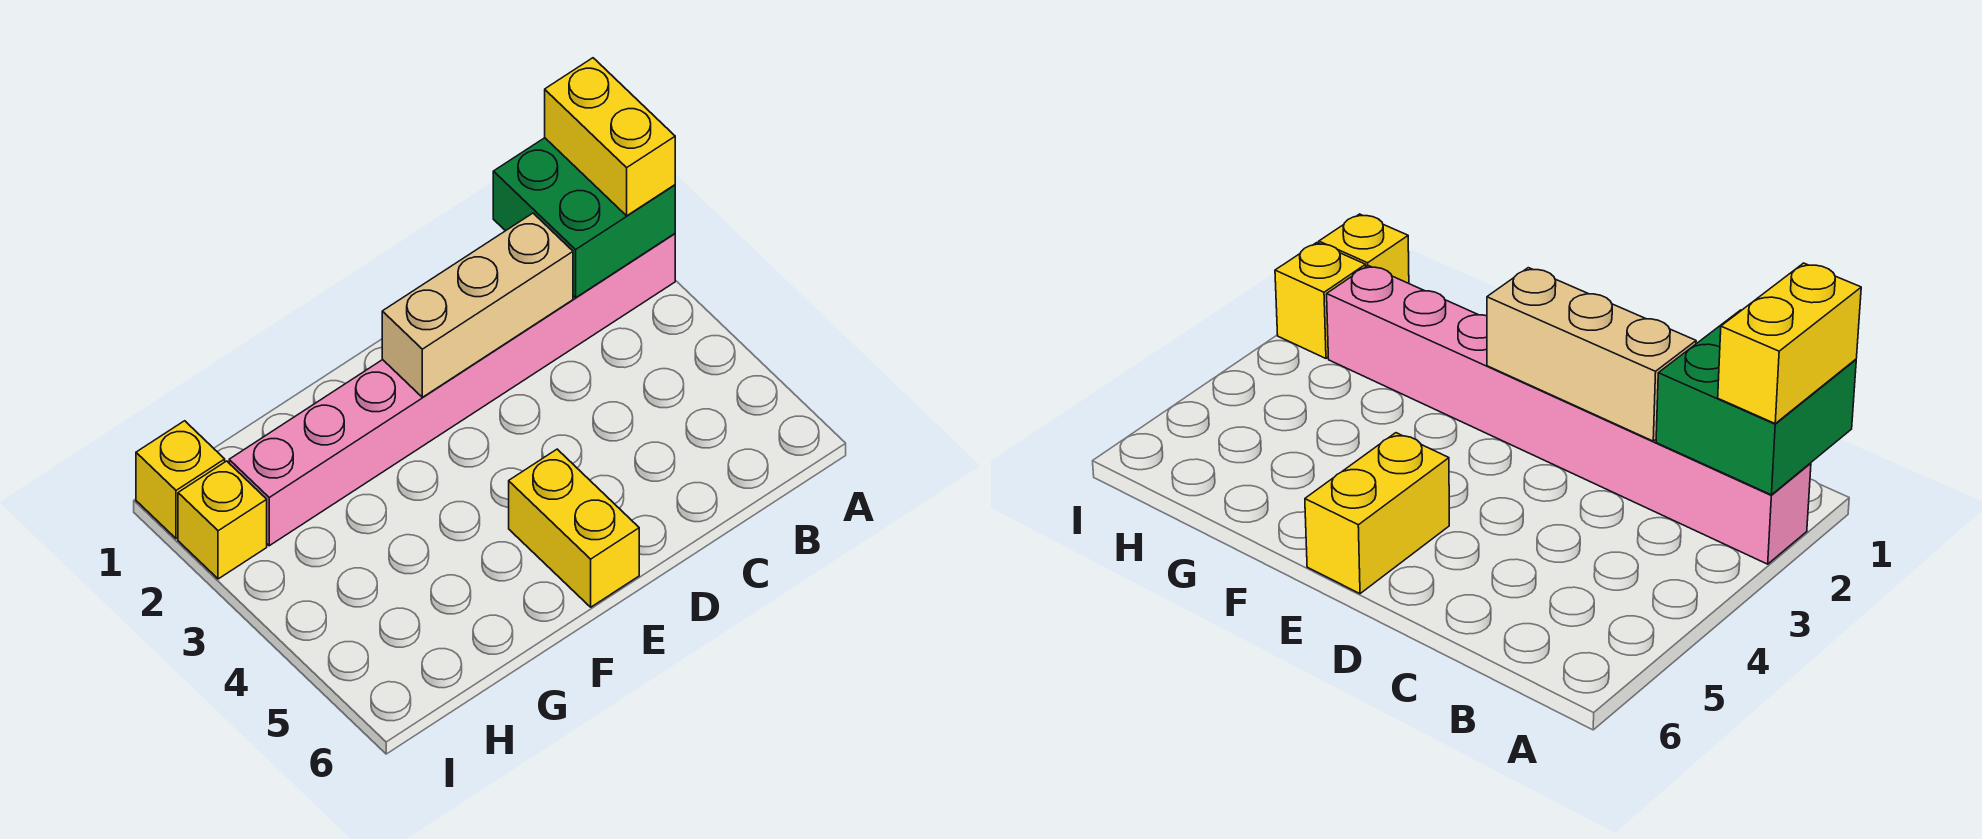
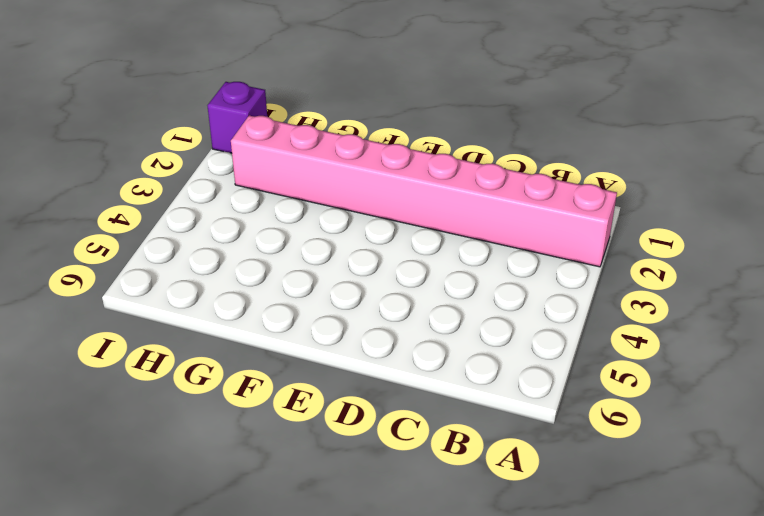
purple 1x1 brick [207,82,267,153] -> yellow 1x1 brick [136,421,225,539]
none -> yellow 1x2 brick [509,449,639,607]
none -> yellow 1x1 brick [178,461,267,579]

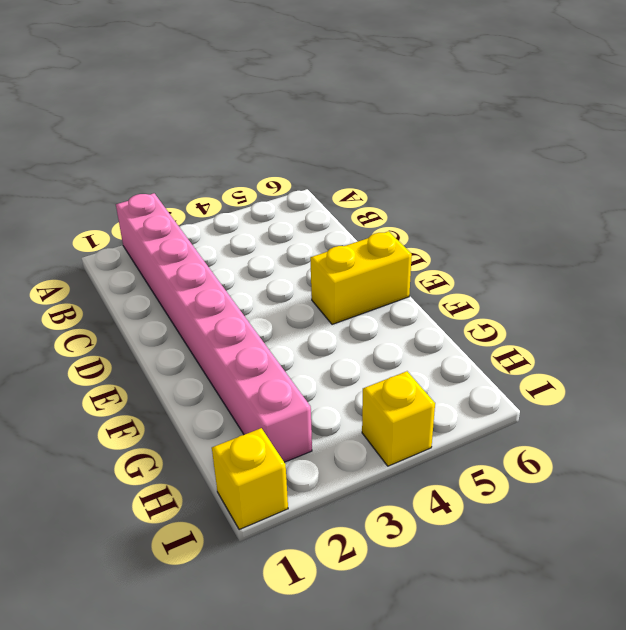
yellow 1x1 brick [362,371,435,466] -> yellow 1x1 brick moved to [178,461,267,579]
none -> green 2x2 brick [493,138,675,298]
none -> tan 1x3 brick [382,213,573,397]

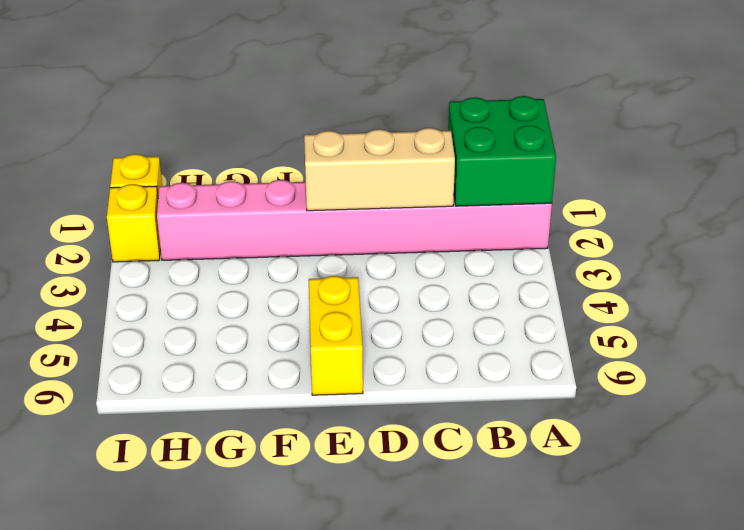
none -> yellow 1x2 brick [545,58,675,216]

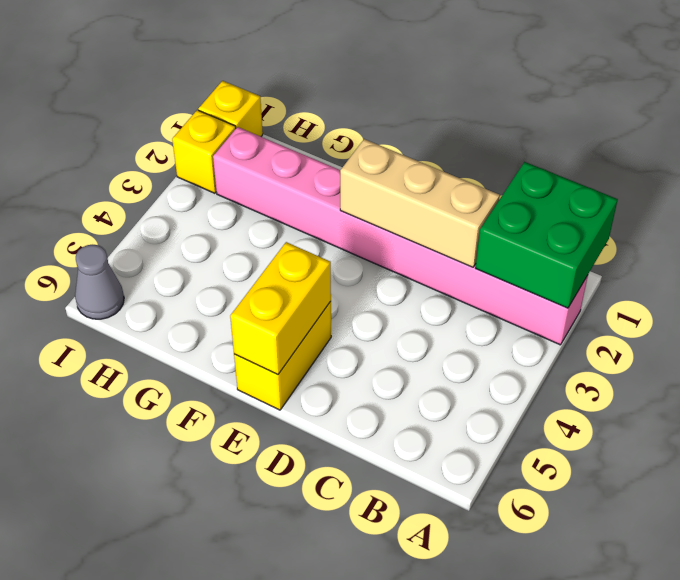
yellow 1x2 brick [230,242,331,375] -> yellow 1x2 brick moved to [545,58,675,216]
grey 1x1 cone [75,245,124,319] -> none

